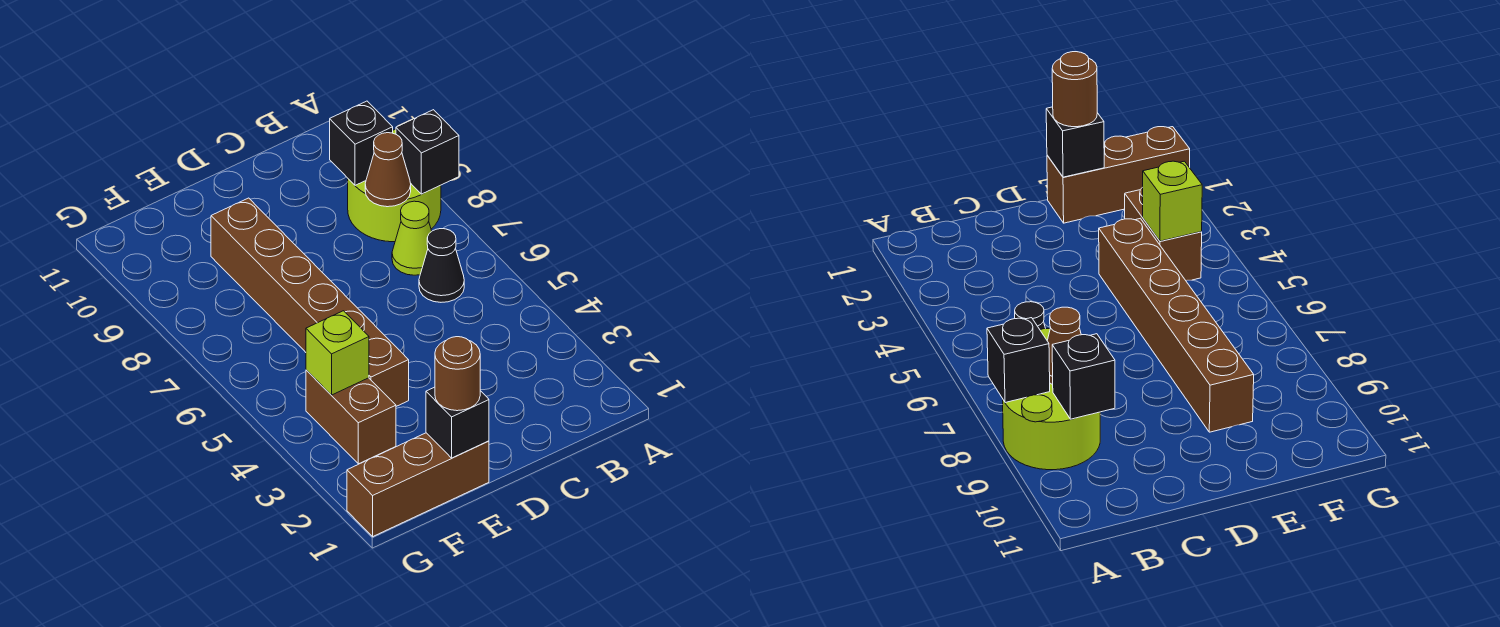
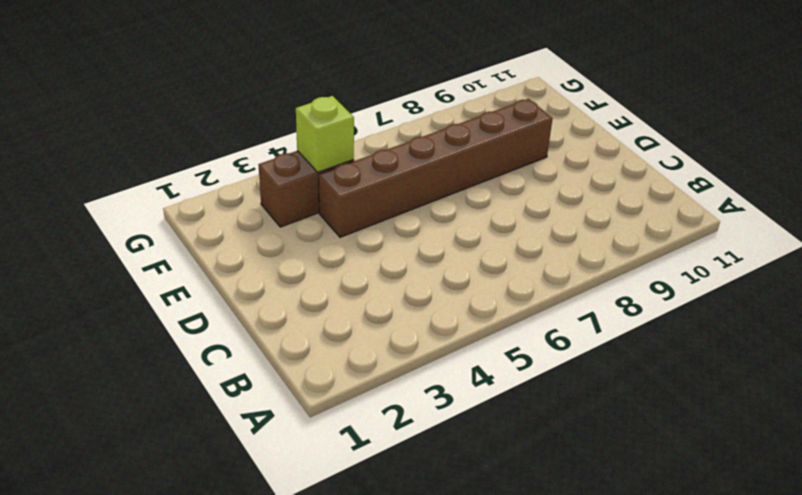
none -> lime 2x2 round brick [348,129,441,242]
none -> black 1x1 cone [419,229,464,302]
none -> lime 1x1 cone [392,201,432,275]

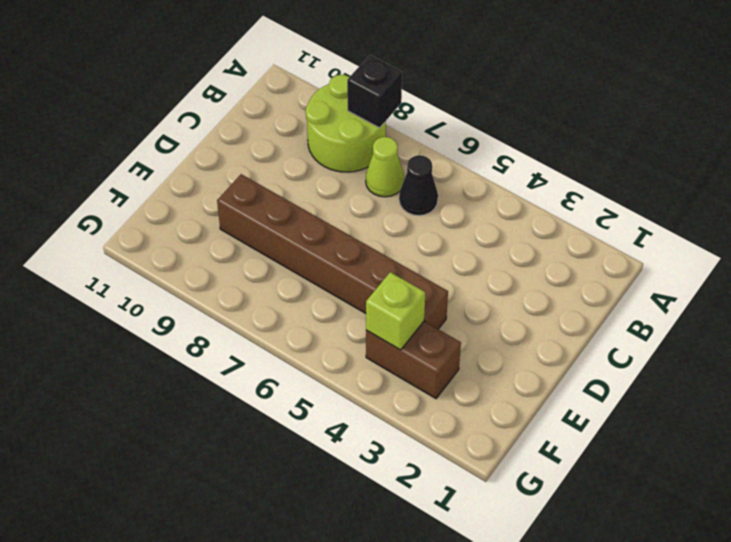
none -> brown 1x3 brick [347,433,489,536]
none -> brown 1x1 cone [365,133,411,207]
none -> black 1x1 brick [330,101,393,185]

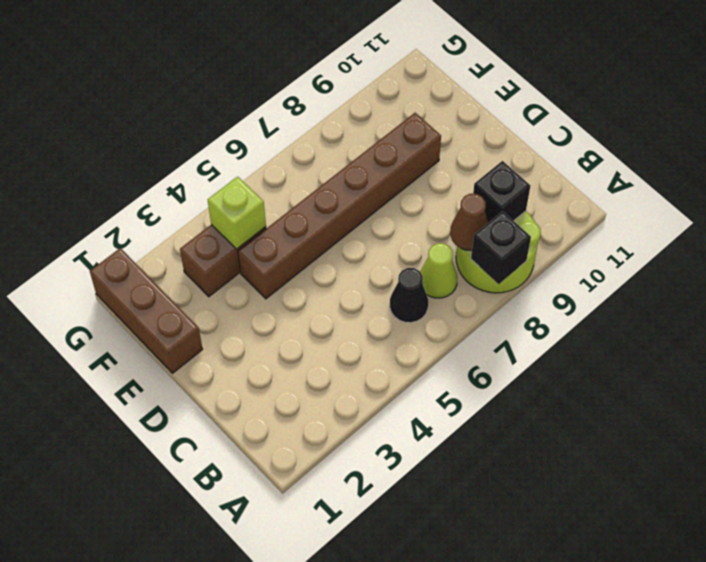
none -> black 1x1 brick [426,387,489,458]
none -> brown 1x1 round brick [435,337,480,411]

